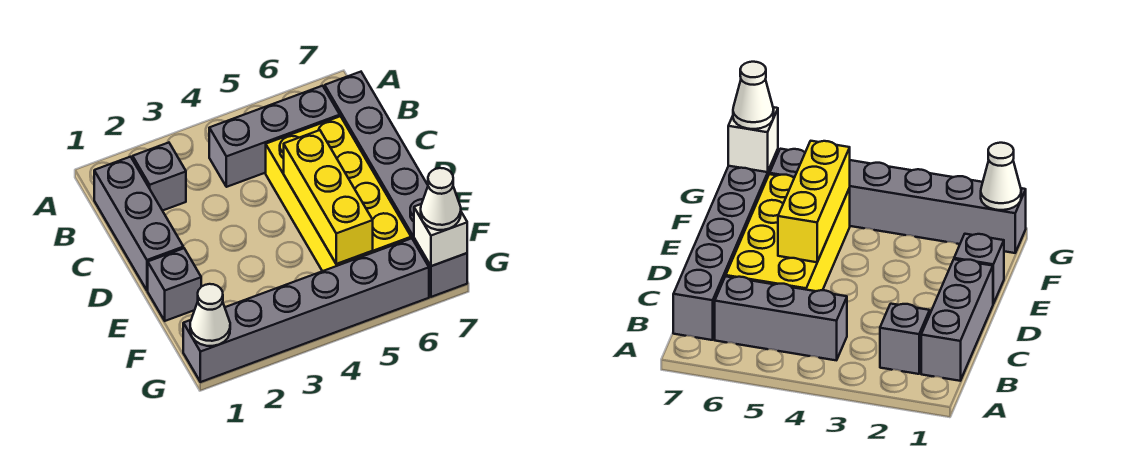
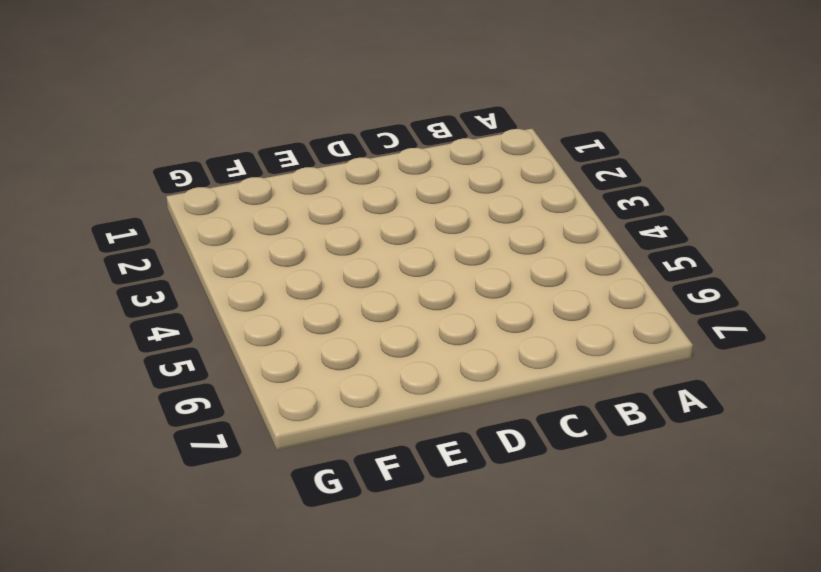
none -> grey 1x3 brick [94,157,183,290]
none -> grey 1x1 brick [133,143,186,211]

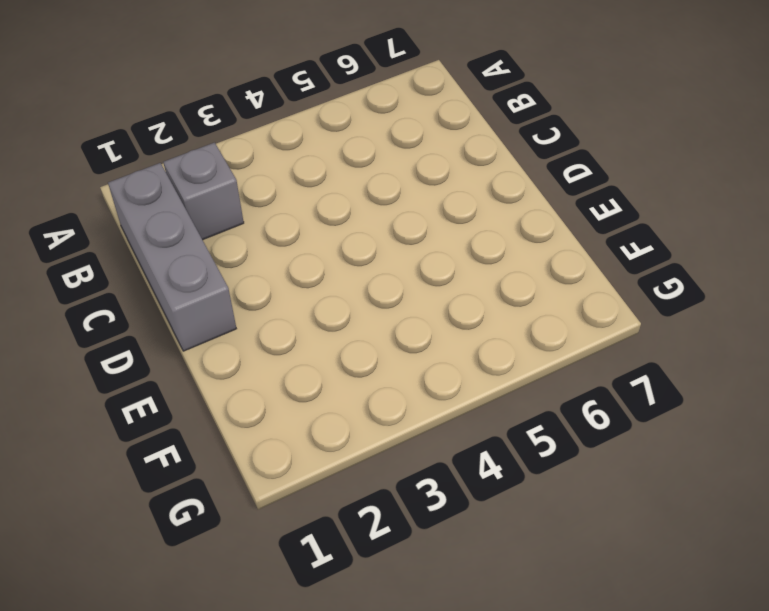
none -> grey 1x3 brick [209,86,340,187]
none -> grey 1x6 brick [325,72,467,297]

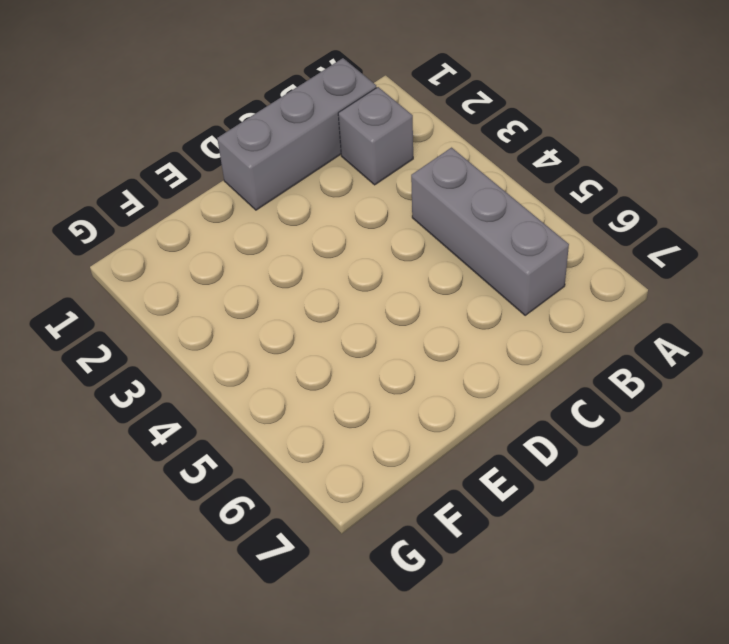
none -> grey 1x6 brick [325,72,467,297]
none -> yellow 2x4 brick [266,116,411,271]

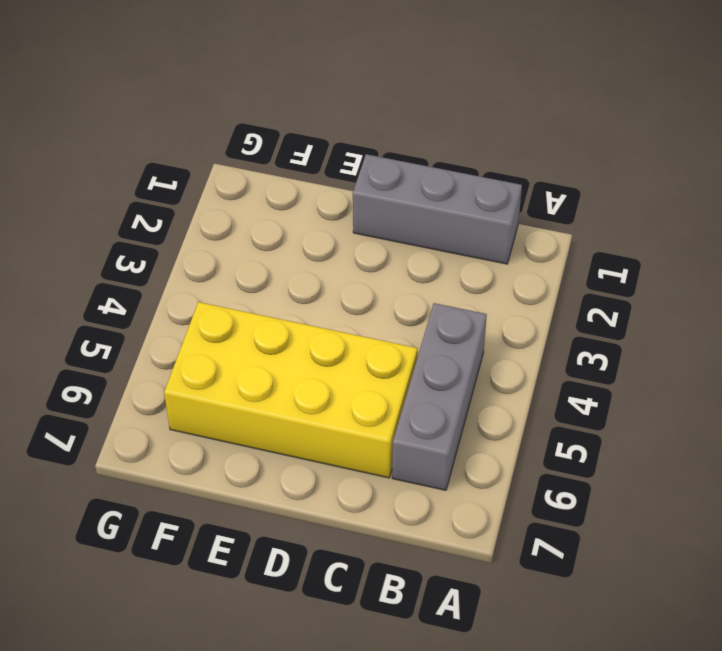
none -> grey 1x1 brick [133,143,186,211]
none -> grey 1x6 brick [325,72,467,297]

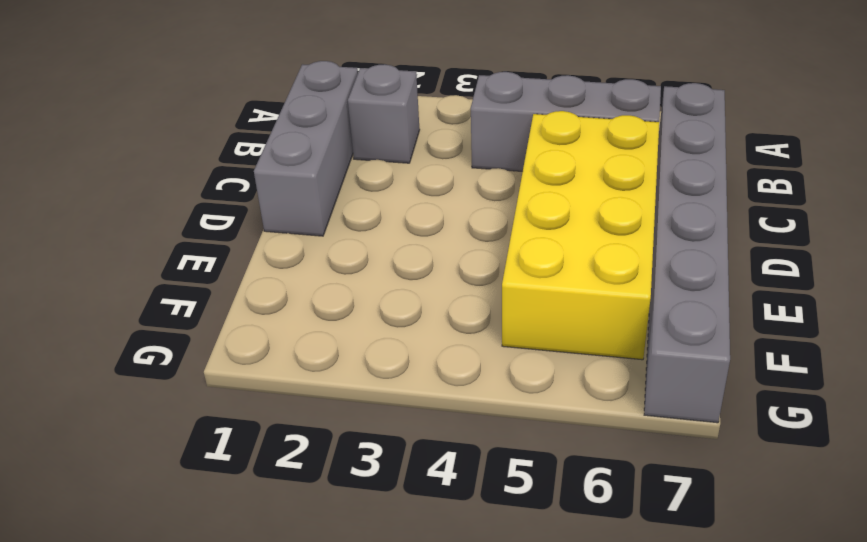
none -> grey 1x1 brick [148,248,201,321]
none -> grey 1x6 brick [183,238,429,382]

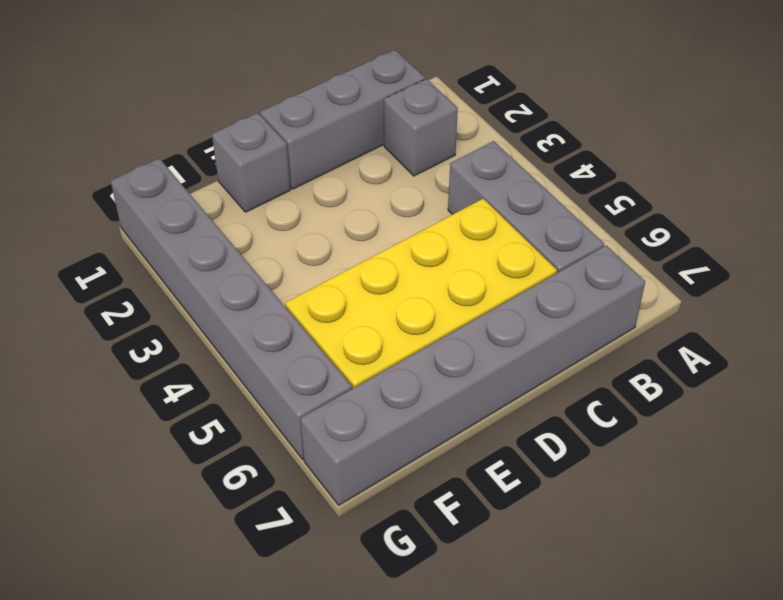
none -> yellow 1x3 brick [284,130,373,264]
none -> white 1x1 cone [190,284,230,346]

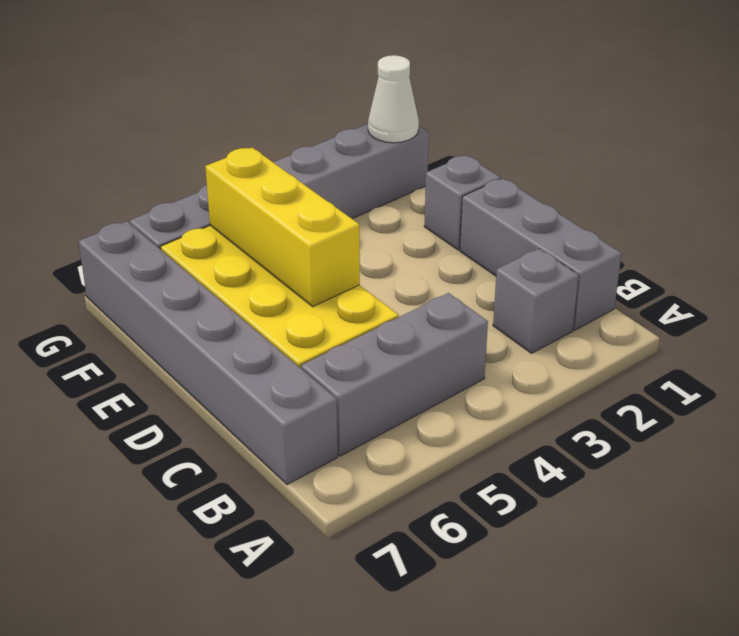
none -> white 1x1 brick [414,204,467,266]
none -> white 1x1 cone [421,168,461,230]

